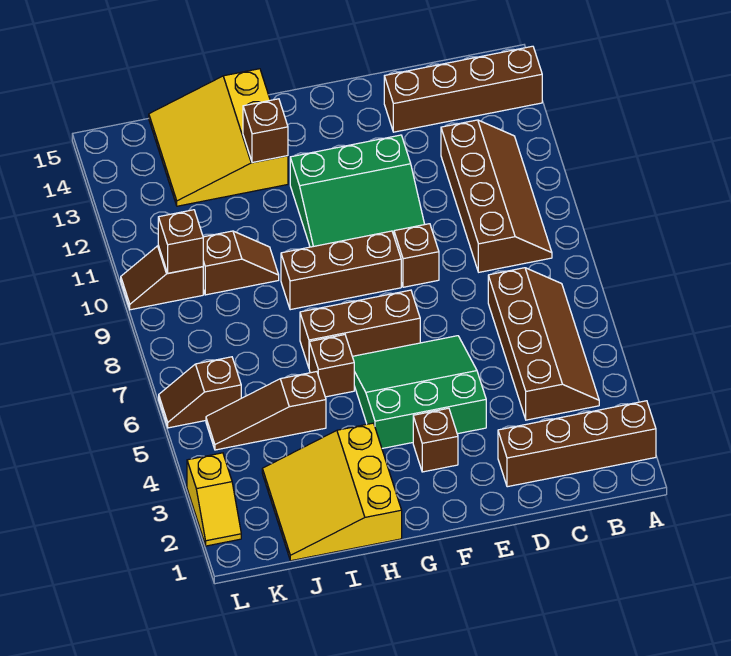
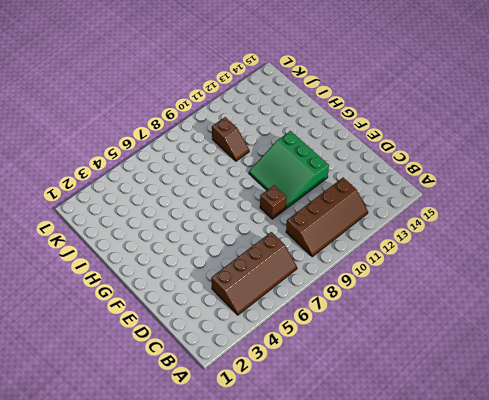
none -> brown 1x4 brick [498,401,656,487]
none -> brown 1x4 brick [384,46,542,132]
none -> green 3x3 slope [352,336,486,448]

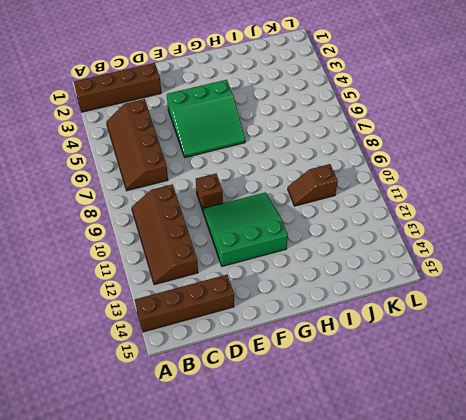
none -> brown 1x1 brick [413,408,458,472]
none -> brown 1x3 brick [300,290,420,367]
none -> brown 1x3 brick [281,231,401,310]

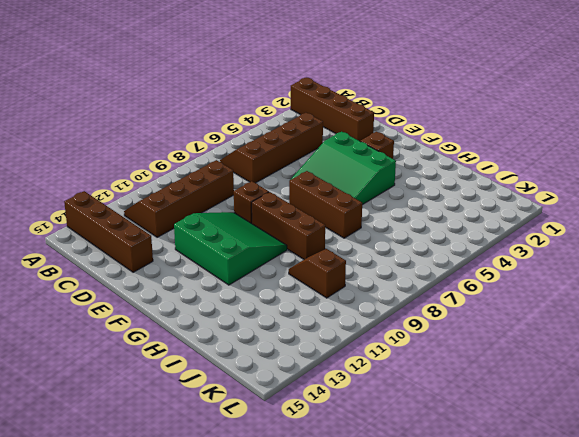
none -> yellow 3x3 slope [262,423,402,561]
none -> brown 1x1 brick [309,335,354,397]
none -> yellow 3x3 slope [149,69,288,206]

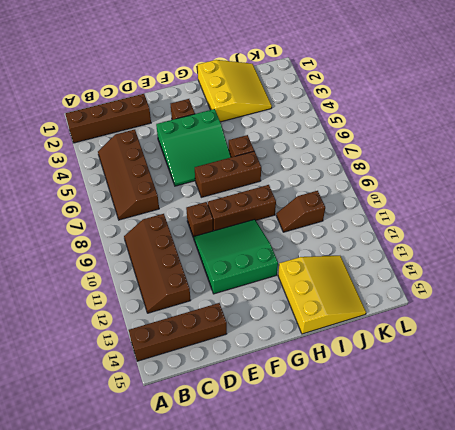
none -> brown 1x3 slope [206,372,326,450]
none -> brown 1x2 slope [159,357,241,428]
none -> brown 1x2 slope [121,246,203,310]

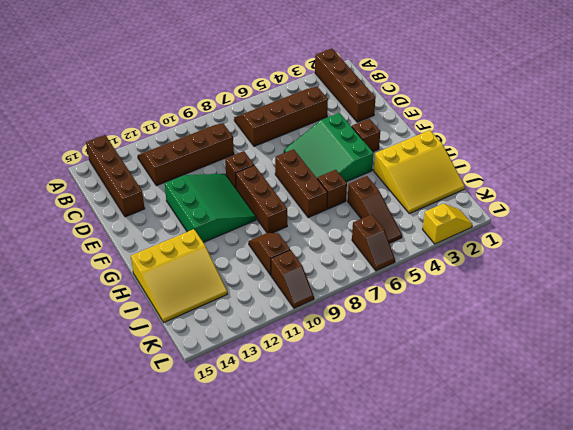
none -> brown 1x1 brick [243,99,288,163]
none -> brown 1x1 brick [158,210,203,273]

